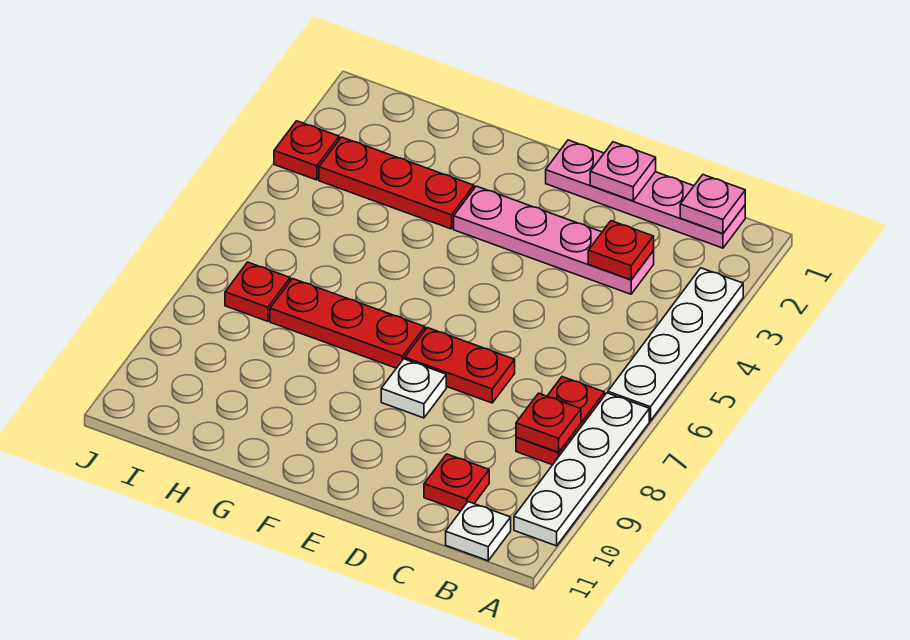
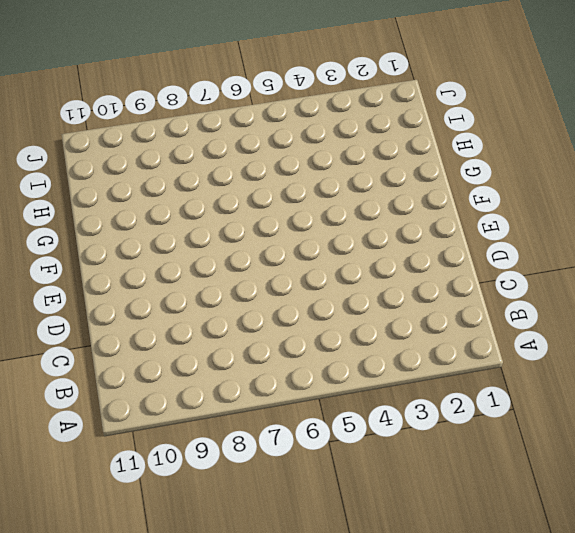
none -> white 1x4 plate [608,268,743,421]
none -> white 1x4 plate [514,393,649,546]
none -> pink 1x4 plate [546,140,745,248]

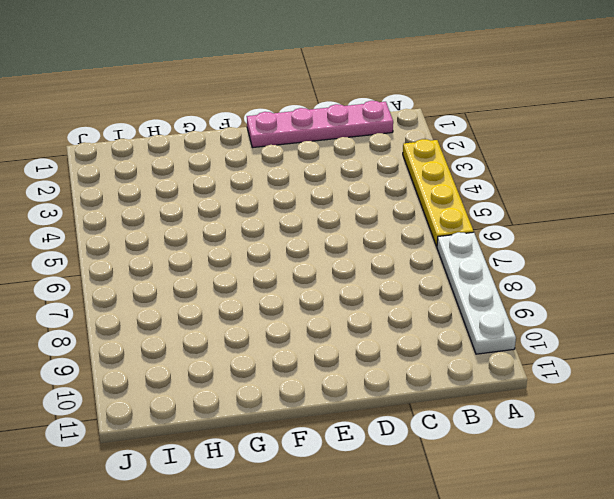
yellow 1x4 plate [403,139,474,247] -> white 1x4 plate [608,268,743,421]
none -> red 1x2 plate [516,377,605,465]
none -> white 1x1 plate [446,502,511,561]
none -> pink 1x4 plate [454,186,654,294]

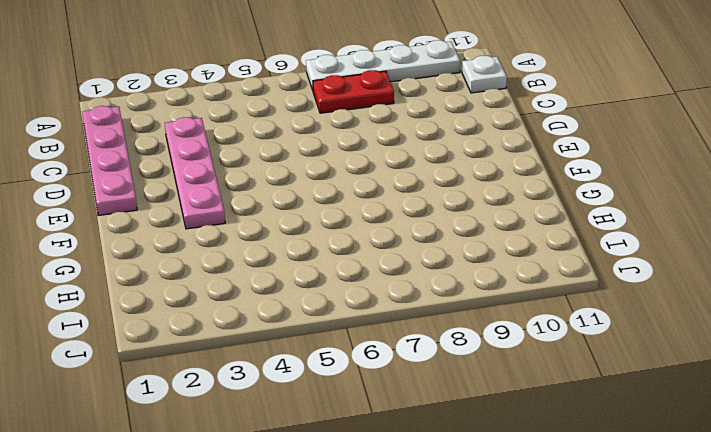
none -> white 1x4 plate [608,268,743,421]
none -> red 1x1 plate [424,454,489,511]
none -> red 1x2 plate [405,328,515,403]

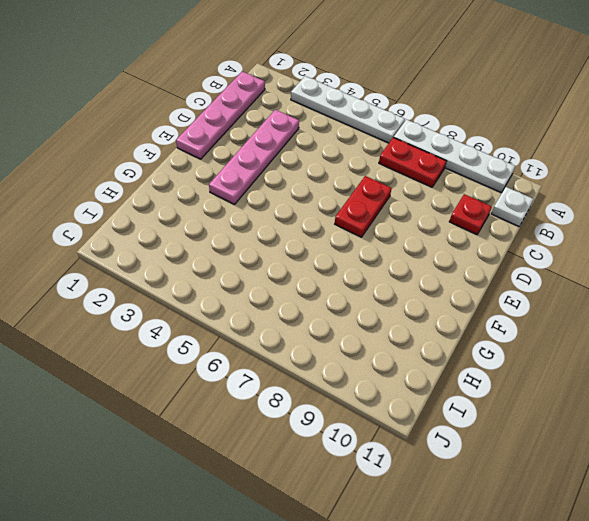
none -> white 1x1 plate [381,359,446,418]
none -> red 1x3 plate [270,279,425,368]
none -> red 1x3 plate [319,137,474,229]

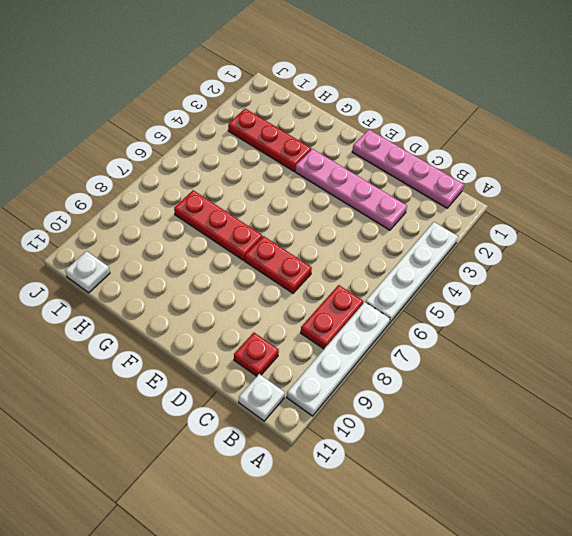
white 1x1 plate [65,251,110,293] -> white 1x1 plate moved to [381,359,446,418]
none -> red 1x1 plate [225,262,290,321]
none -> red 1x1 plate [274,121,339,180]
none -> pink 1x1 plate [680,175,745,234]

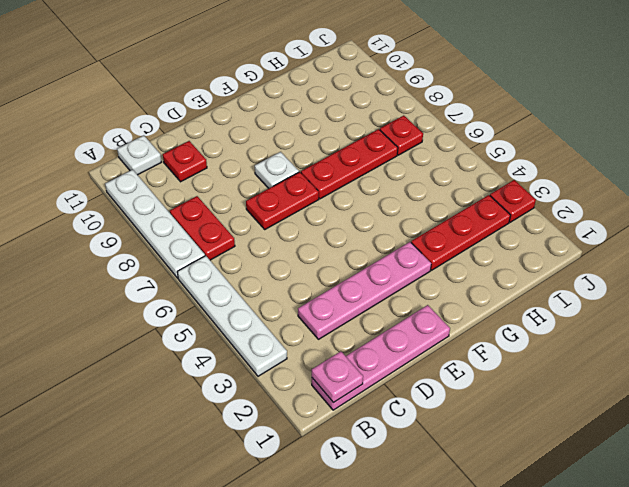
none -> red 1x1 plate [516,393,581,452]
none -> red 1x1 plate [588,221,654,280]
none -> pink 1x1 plate [590,142,656,201]

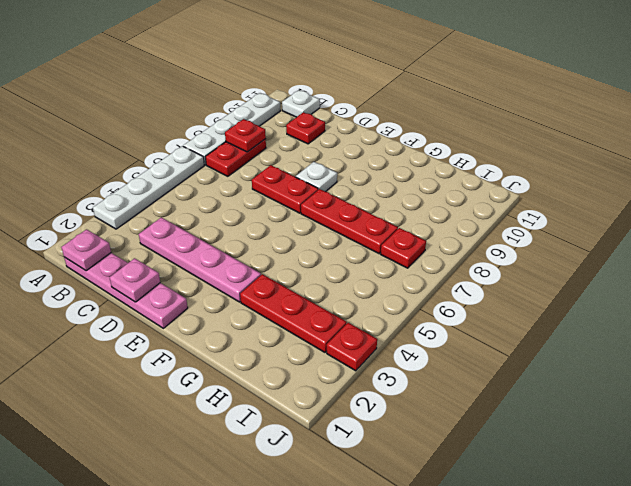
none -> red 1x1 plate [588,221,654,280]

